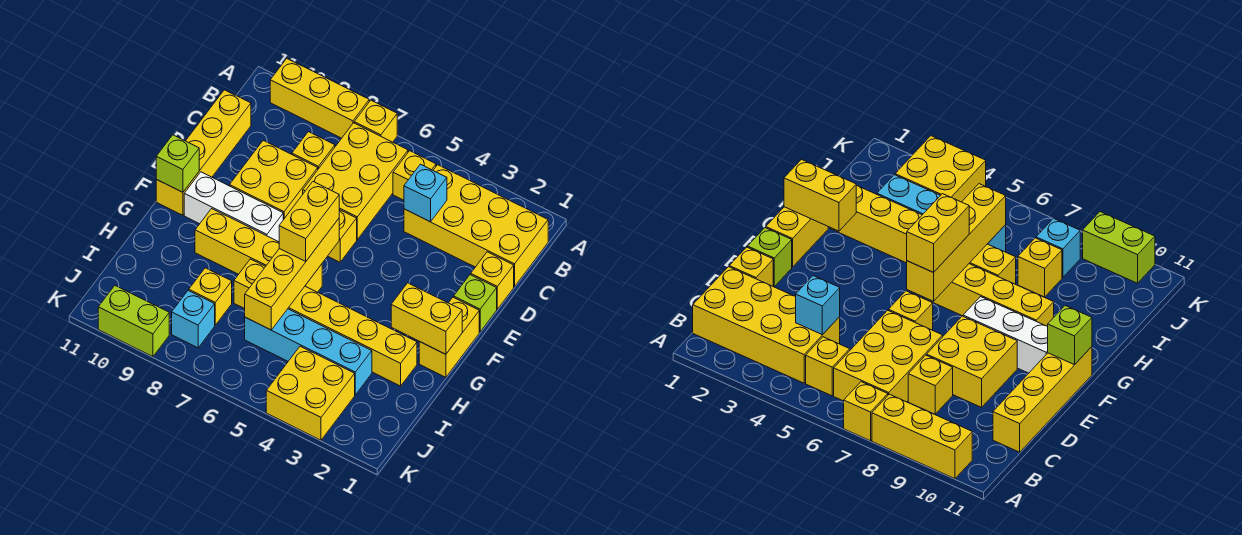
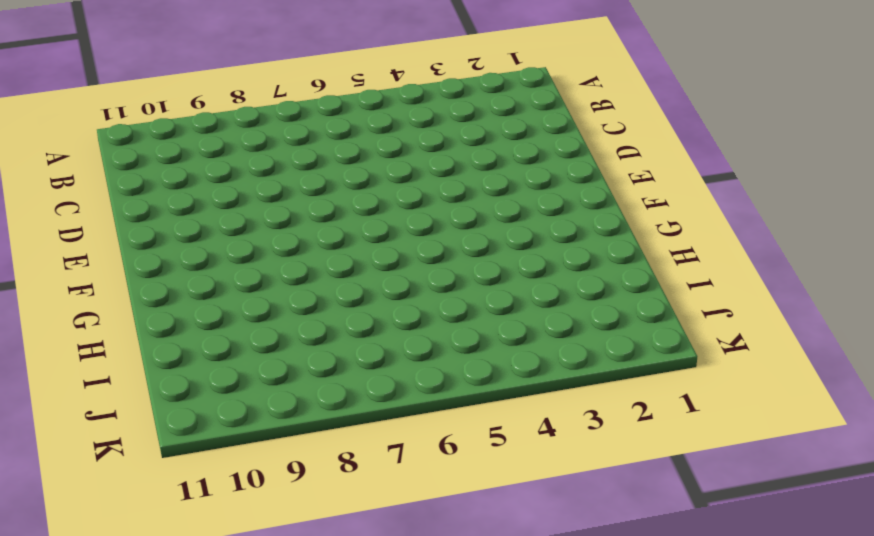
none -> yellow 1x1 brick [354,100,397,142]
none -> yellow 1x3 brick [270,59,369,138]
none -> yellow 2x4 brick [404,165,548,287]

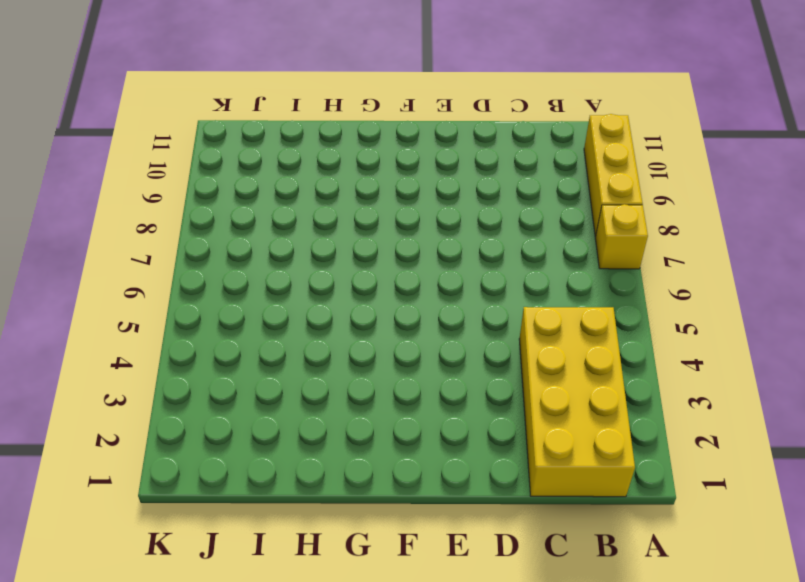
none -> yellow 1x1 brick [393,151,436,200]
none -> yellow 2x3 brick [303,123,408,239]
none -> yellow 1x1 brick [292,132,335,169]

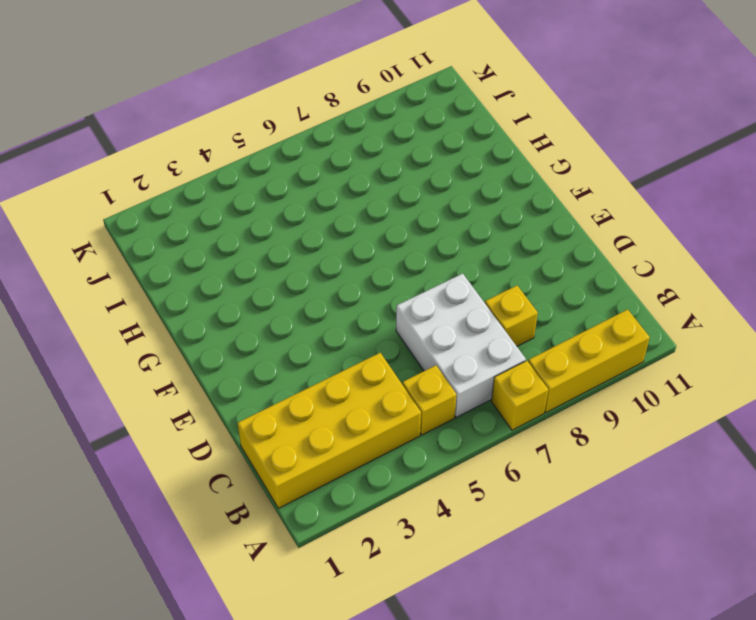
white 2x3 brick [396,273,526,417] -> yellow 2x3 brick [303,123,408,239]
none -> yellow 1x4 brick [156,90,251,215]
none -> yellow 1x1 brick [471,252,514,309]
none -> yellow 2x2 brick [230,141,318,220]

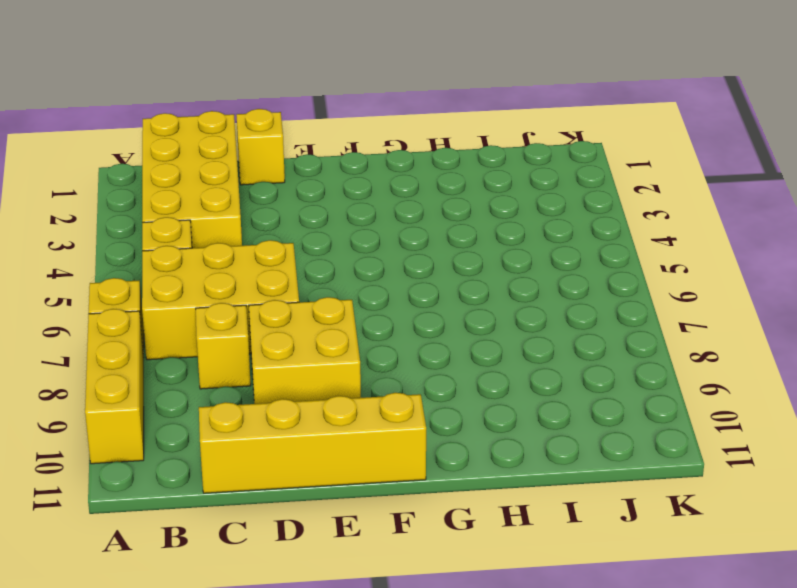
none -> lime 1x1 brick [454,275,497,332]
none -> yellow 1x1 brick [328,210,357,262]
none -> yellow 1x2 brick [419,297,479,377]

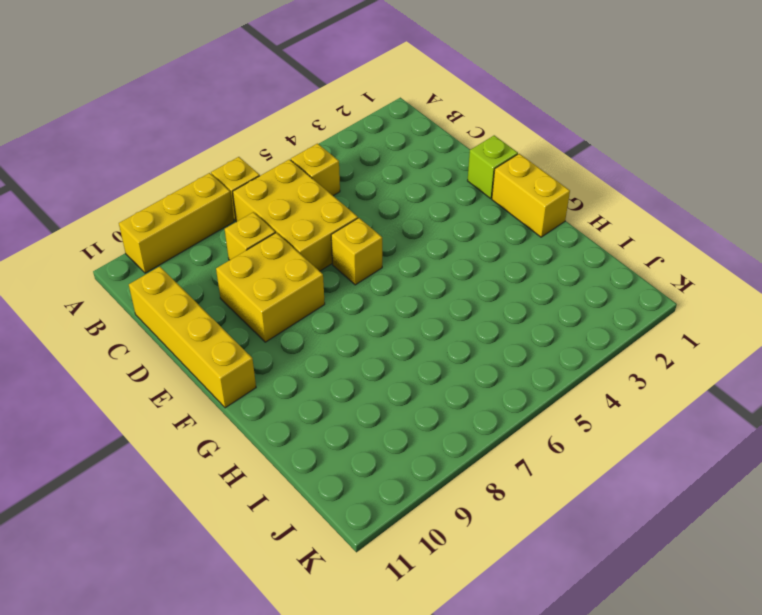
none -> yellow 2x4 brick [404,165,548,287]
none -> yellow 1x1 brick [471,252,514,309]
none -> white 1x3 brick [184,172,283,242]

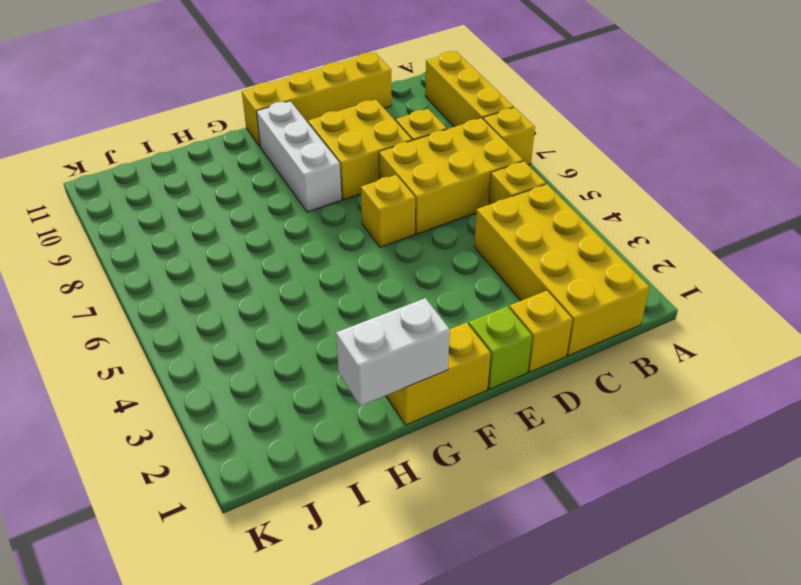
white 1x2 brick [336,298,450,406] -> yellow 1x2 brick [391,283,462,354]
none -> yellow 1x4 brick [195,209,322,292]
none -> yellow 1x6 brick [234,259,417,386]
none -> cyan 1x4 brick [245,309,372,395]

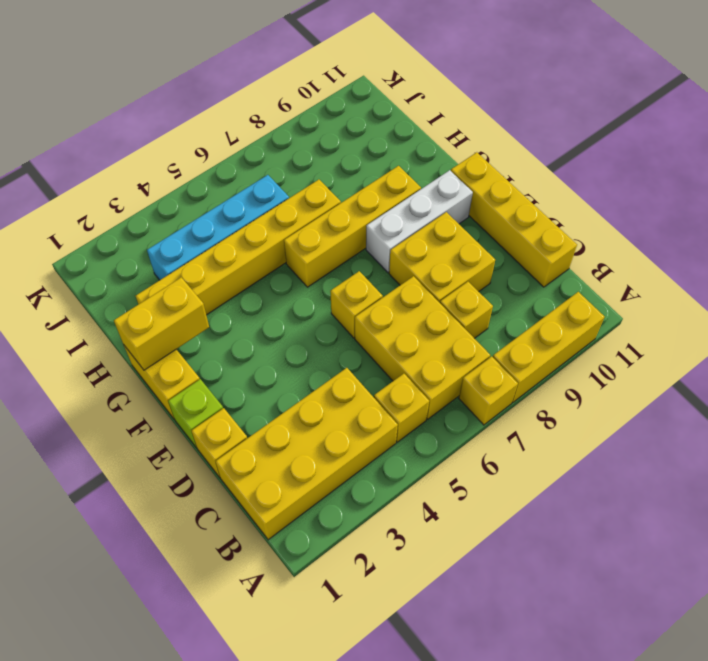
none -> yellow 1x1 brick [189,268,232,325]
none -> yellow 2x2 brick [266,346,355,440]
none -> cyan 1x1 brick [172,291,215,348]

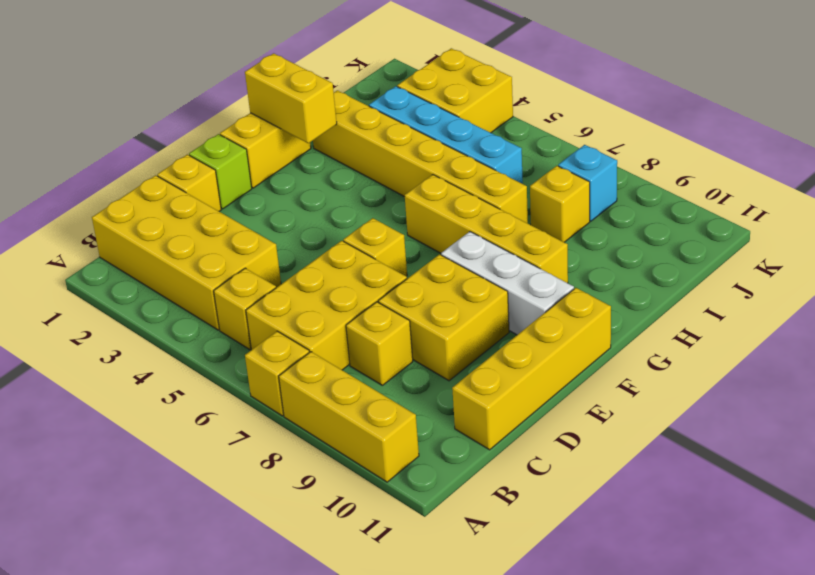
none -> lime 1x2 brick [98,286,169,357]
none -> cyan 1x1 brick [404,164,447,222]
none -> yellow 1x4 brick [245,219,339,330]

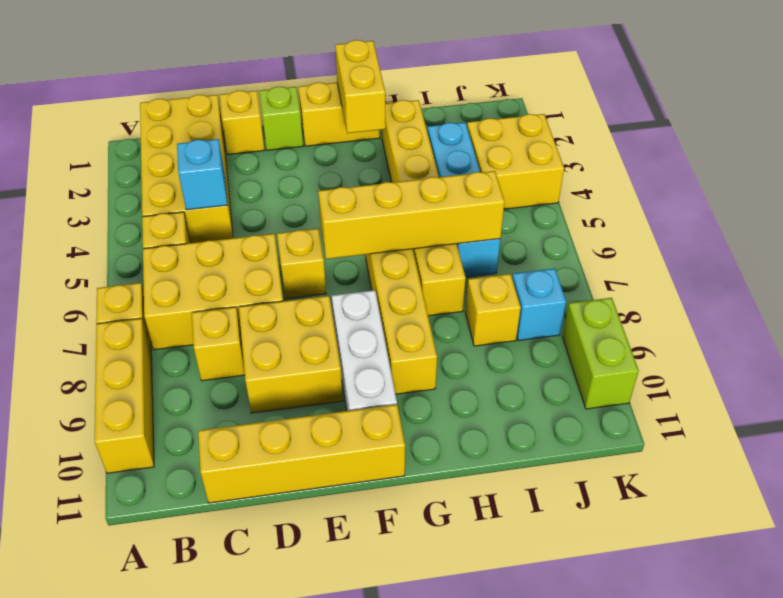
none -> lime 1x1 brick [156,135,199,192]
none -> yellow 1x2 brick [279,182,339,261]

